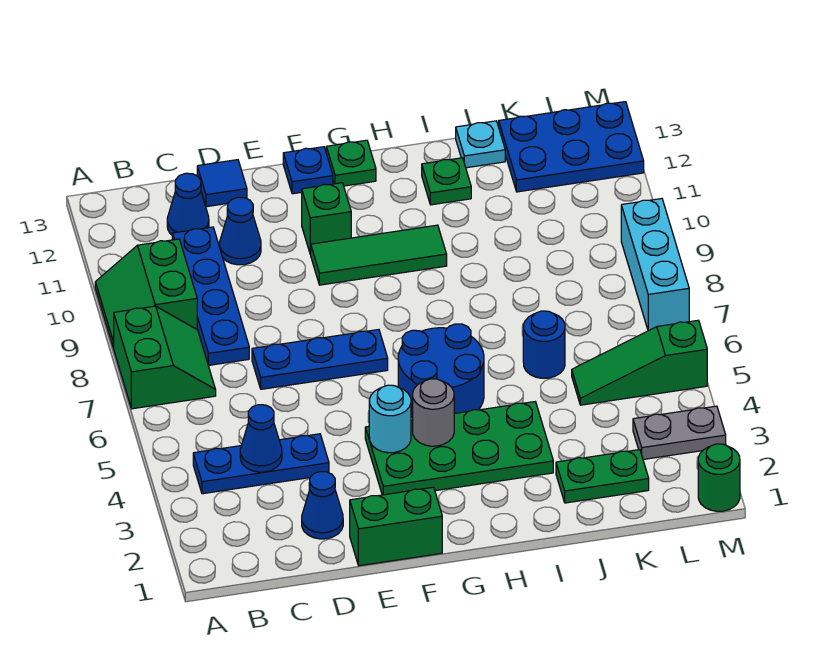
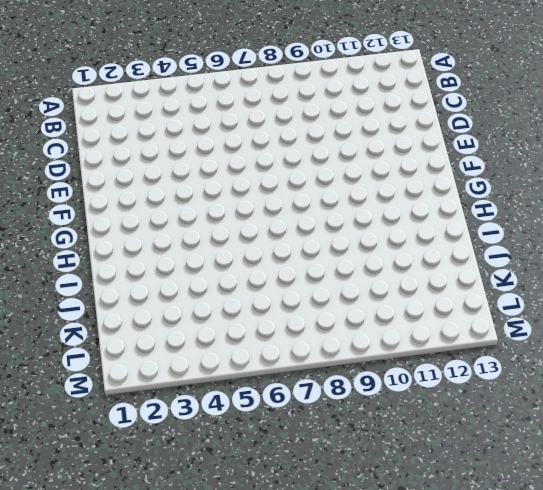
none -> green 2x2 slope [114,306,216,409]
none -> green 2x2 slope [95,239,197,348]
none -> blue 1x3 plate [193,434,329,494]

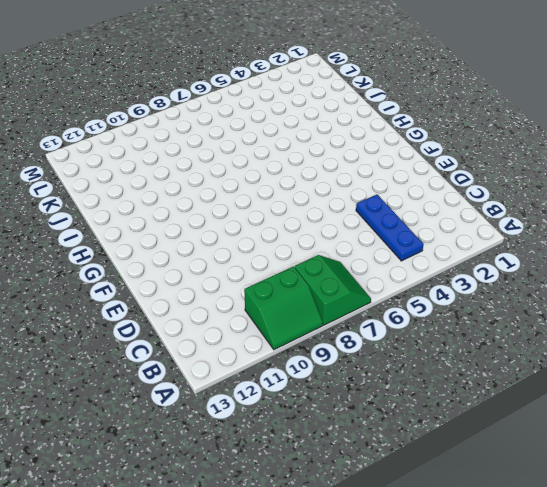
green 2x2 slope [295,255,371,325] -> green 2x2 slope turned to [114,306,216,409]
none -> blue 1x4 plate [172,227,249,366]
none -> blue 1x1 cone [167,173,209,235]
none -> blue 1x1 cone [302,472,343,539]

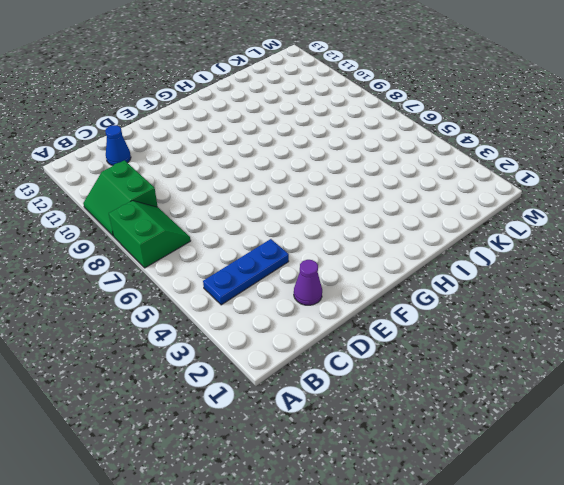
purple 1x1 cone [294,260,322,305] -> blue 1x1 cone [302,472,343,539]
none -> blue 1x4 plate [172,227,249,366]
none -> blue 1x3 plate [252,329,388,389]
none -> blue 1x1 cone [219,197,261,265]

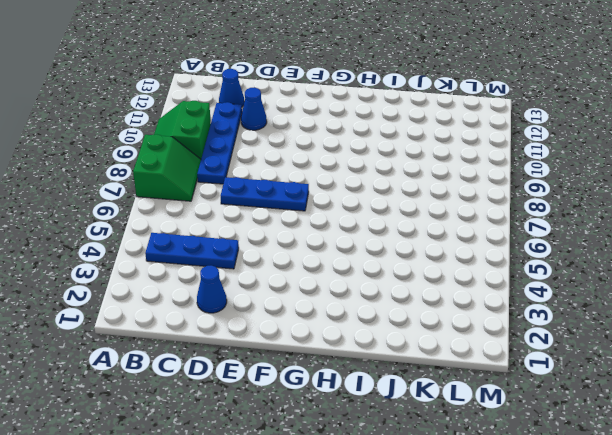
none -> blue 1x1 tile [197,160,247,207]
none -> green 1x2 brick [350,487,442,566]
none -> green 2x4 plate [365,402,553,495]

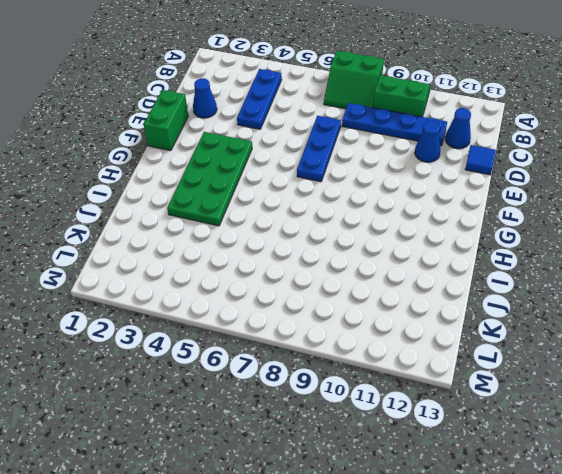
none -> green 1x3 tile [310,225,447,285]
none -> green 1x1 brick [302,183,351,254]
none -> blue 1x1 plate [283,147,333,194]

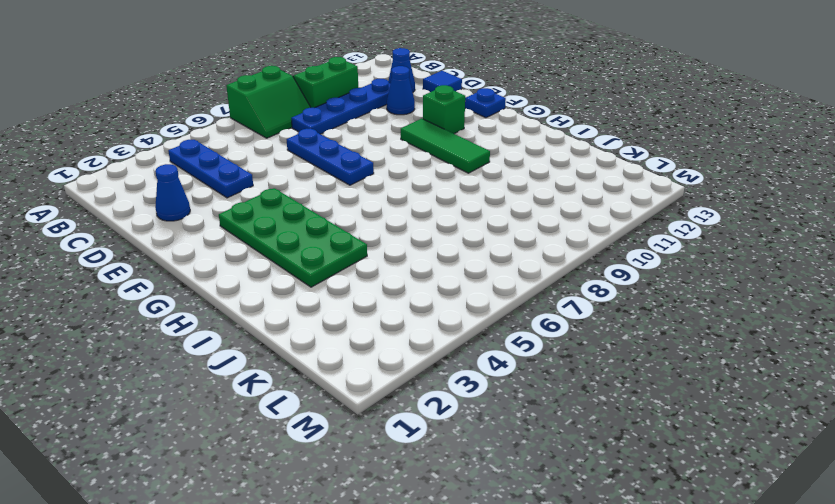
none -> green 1x2 brick [350,487,442,566]
none -> blue 2x2 round brick [398,324,484,418]
none -> green 1x1 plate [326,140,376,186]

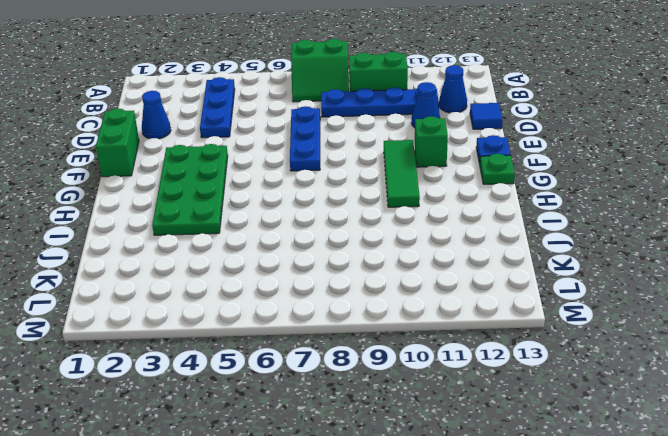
none -> blue 2x2 round brick [398,324,484,418]
none -> green 1x1 plate [422,158,471,205]
none -> green 1x2 plate [556,450,649,503]

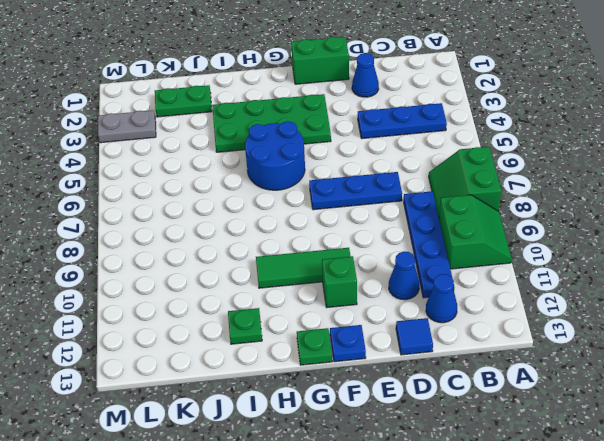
none -> blue 1x1 round brick [523,311,565,378]
none -> cyan 1x1 plate [456,121,505,168]
none -> green 1x3 slope [572,320,707,405]

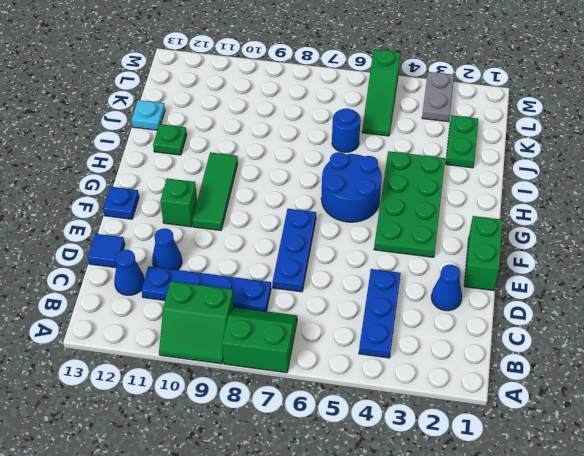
none -> green 1x1 plate [326,140,376,186]
none -> blue 2x3 plate [499,102,644,192]
none -> green 1x1 round brick [698,444,740,511]

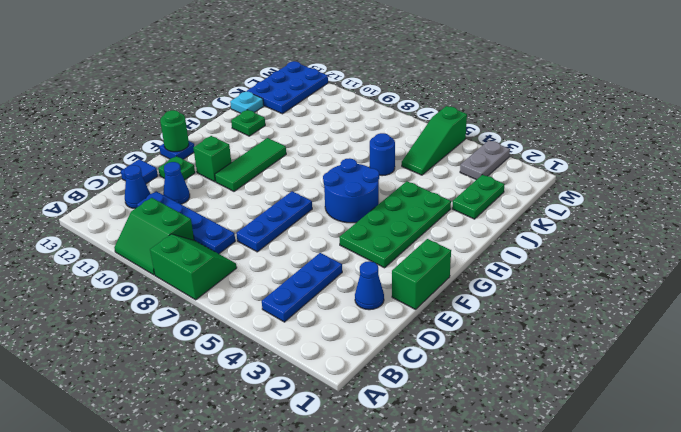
green 1x1 plate [158,156,195,180] -> green 1x1 plate moved to [326,140,376,186]
green 1x1 round brick [160,110,189,152] -> green 1x1 round brick moved to [698,444,740,511]
none -> cyan 1x3 brick [621,199,689,331]
none -> blue 1x1 cone [240,405,282,472]
none -> cyan 1x1 round brick [369,385,411,453]

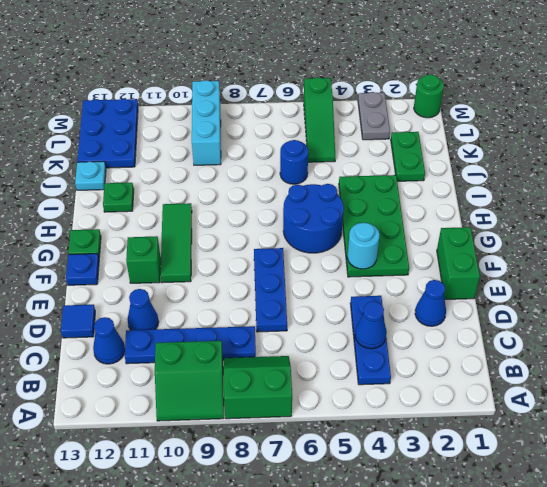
cyan 1x3 brick [192,80,221,165] -> cyan 1x3 brick turned to [621,199,689,331]
none -> grey 1x1 round brick [413,379,454,446]

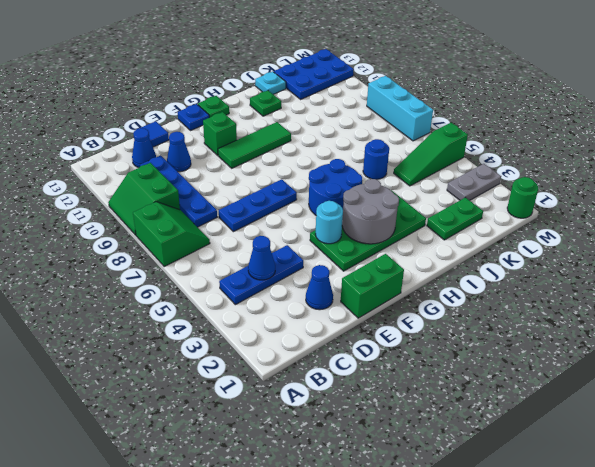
grey 2x2 round brick [342,179,399,244] -> grey 1x1 round brick [413,379,454,446]

